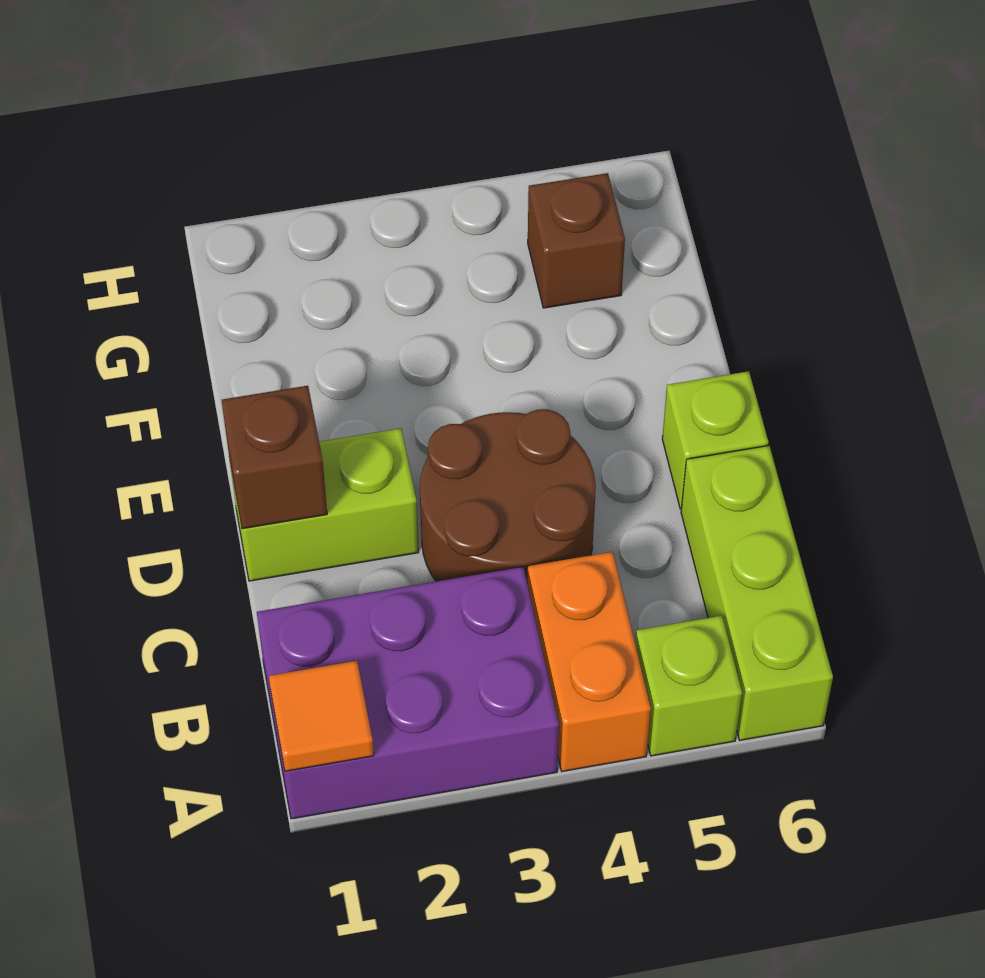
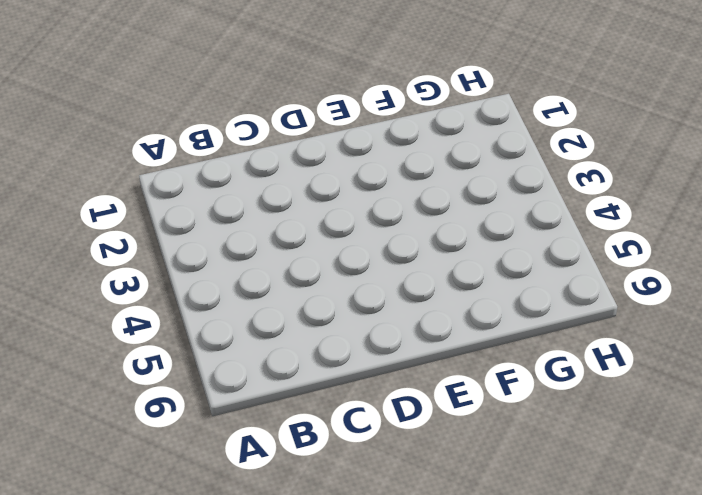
none -> purple 2x3 brick [257,567,559,819]
none -> orange 1x2 brick [527,552,651,771]

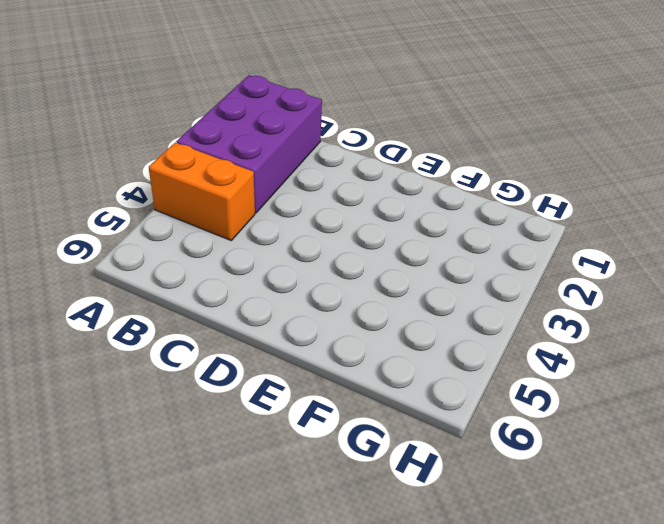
none -> lime 1x1 brick [635,616,742,756]
none -> lime 1x3 brick [681,446,833,740]

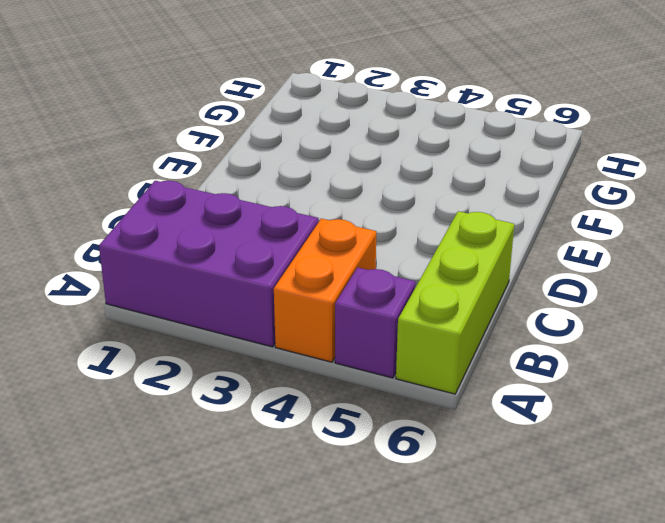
purple 1x1 brick [335,268,416,378] -> lime 1x1 brick [635,616,742,756]
none -> brown 2x2 round brick [420,409,596,583]
none -> lime 1x2 brick [230,428,419,581]

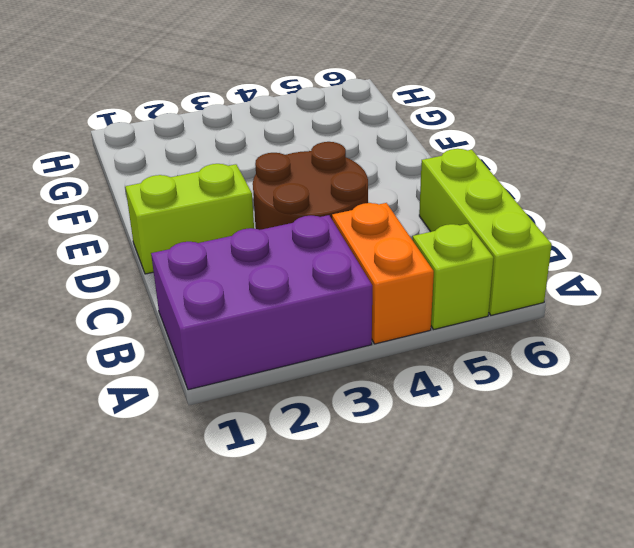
none -> lime 1x1 brick [662,371,768,509]
none -> brown 1x1 brick [528,173,625,308]

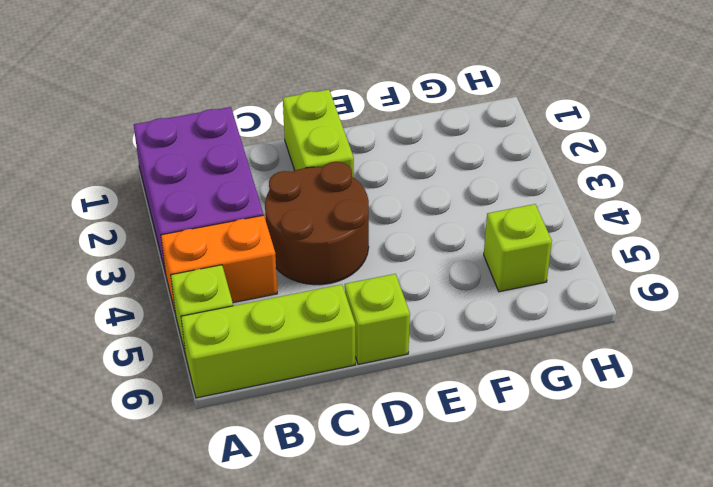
lime 1x1 brick [484,204,552,292] -> brown 1x1 brick [528,173,625,308]
none -> orange 1x1 tile [269,661,374,771]
none -> brown 1x1 brick [222,386,327,529]

